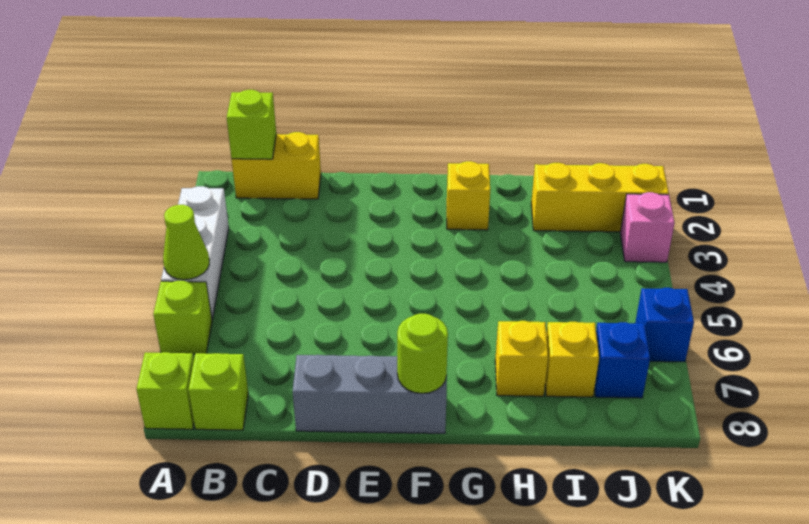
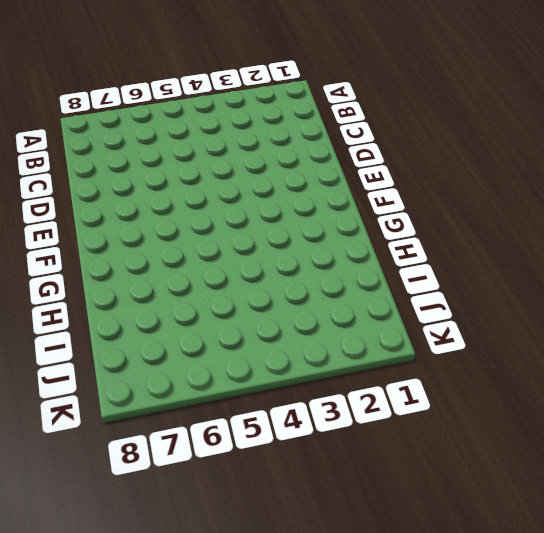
none -> white 1x3 brick [161,186,229,319]
none -> lime 1x1 brick [153,281,212,354]
none -> lime 1x1 brick [137,352,194,429]

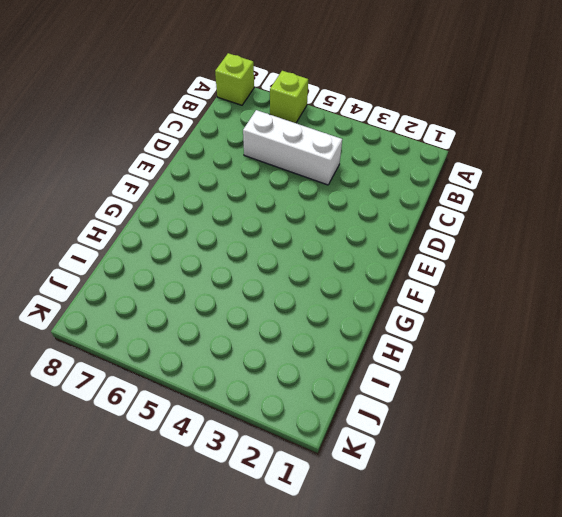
white 1x3 brick [243,110,342,185] -> white 1x3 brick moved to [161,186,229,319]
none -> yellow 1x2 brick [232,132,321,199]
none -> lime 1x1 brick [188,353,248,430]
none -> grey 1x3 brick [293,355,447,433]

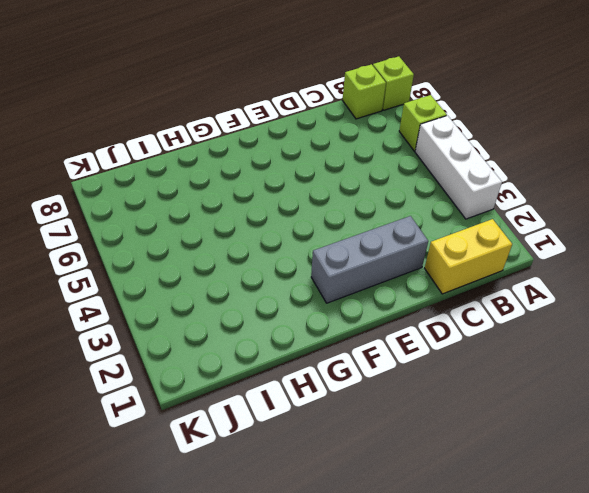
grey 1x3 brick [311,216,428,303] -> grey 1x3 brick moved to [293,355,447,433]
none -> yellow 1x1 brick [447,161,490,230]
none -> yellow 1x1 brick [495,321,548,396]
none -> yellow 1x3 brick [531,163,669,232]

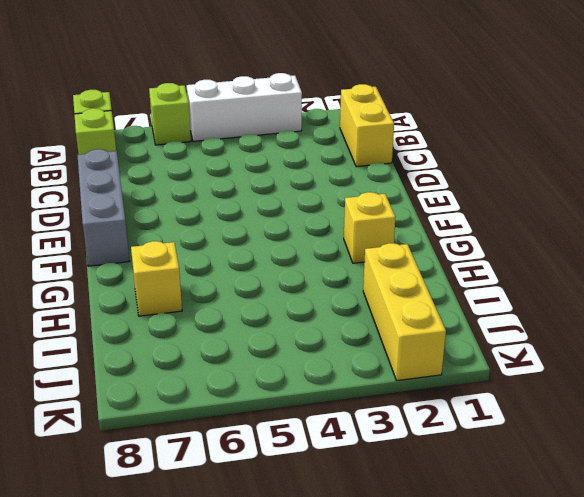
none -> yellow 1x1 brick [545,322,599,397]
none -> blue 1x1 brick [594,322,650,398]
none -> pink 1x1 brick [620,192,675,262]

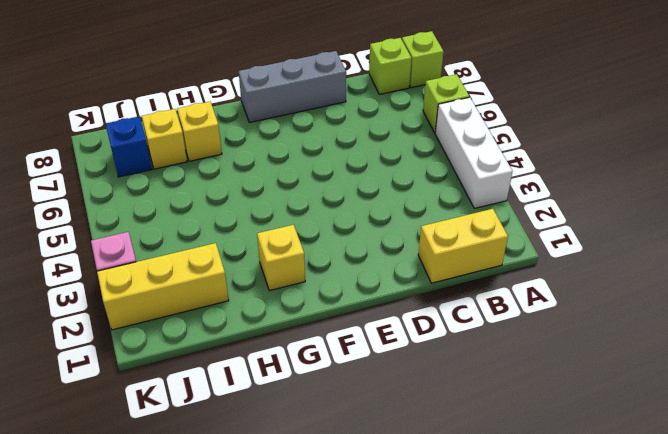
none -> blue 1x1 brick [635,288,694,362]
none -> lime 1x1 cone [163,205,209,280]
none -> lime 1x1 brick [227,90,276,159]

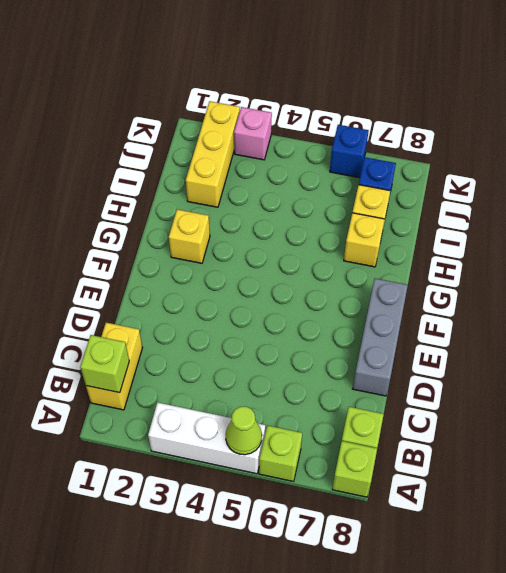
none -> lime 1x1 round brick [397,314,448,393]

